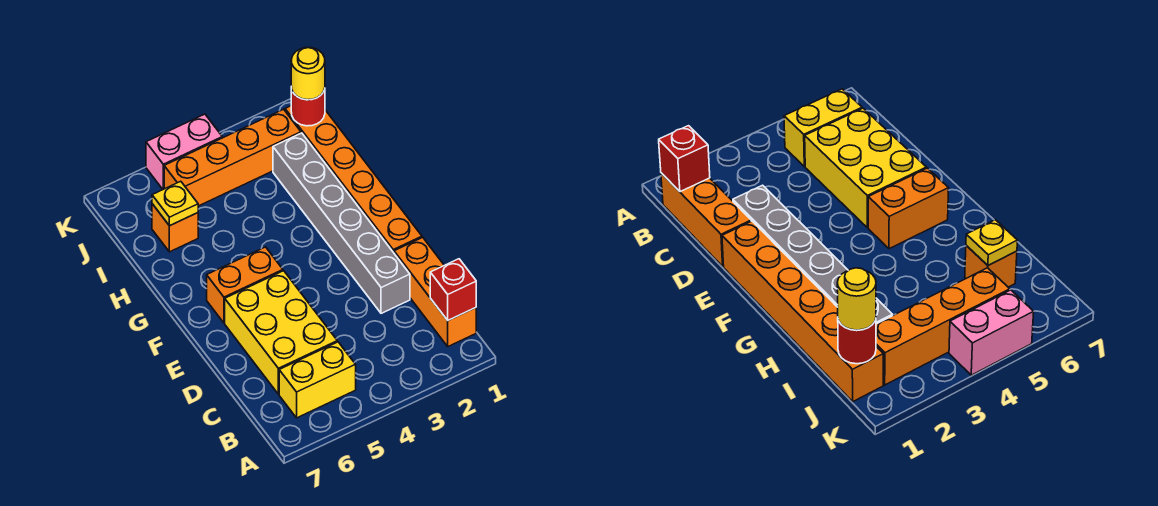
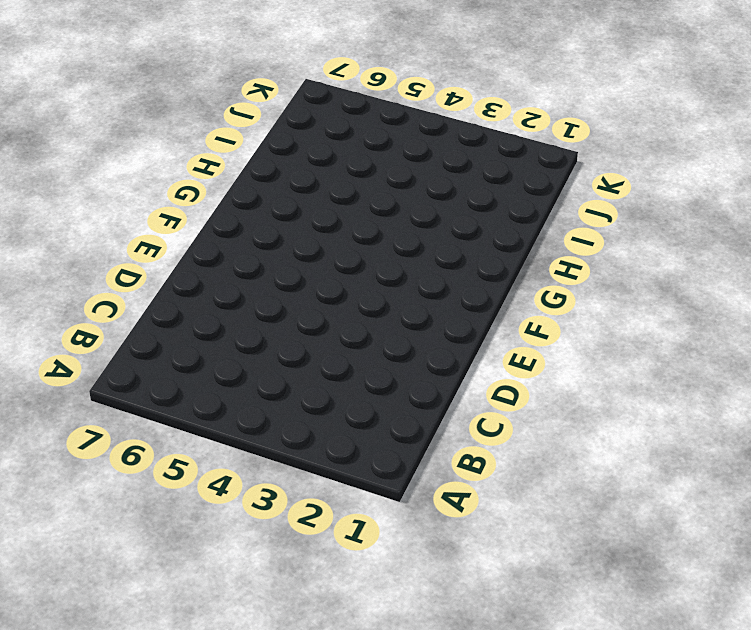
none -> orange 1x3 brick [394,237,476,346]
none -> yellow 1x2 brick [279,342,356,418]
none -> yellow 2x3 brick [225,271,337,394]

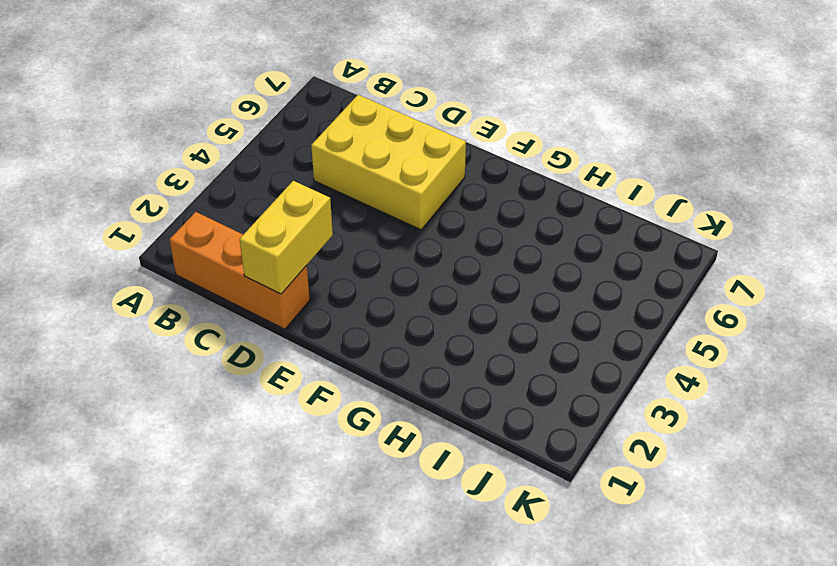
yellow 1x2 brick [240,181,333,294] -> yellow 1x2 brick moved to [279,342,356,418]
none -> grey 1x6 brick [273,133,410,313]
none -> orange 1x6 brick [285,106,422,253]
none -> orange 1x2 brick [207,247,283,323]

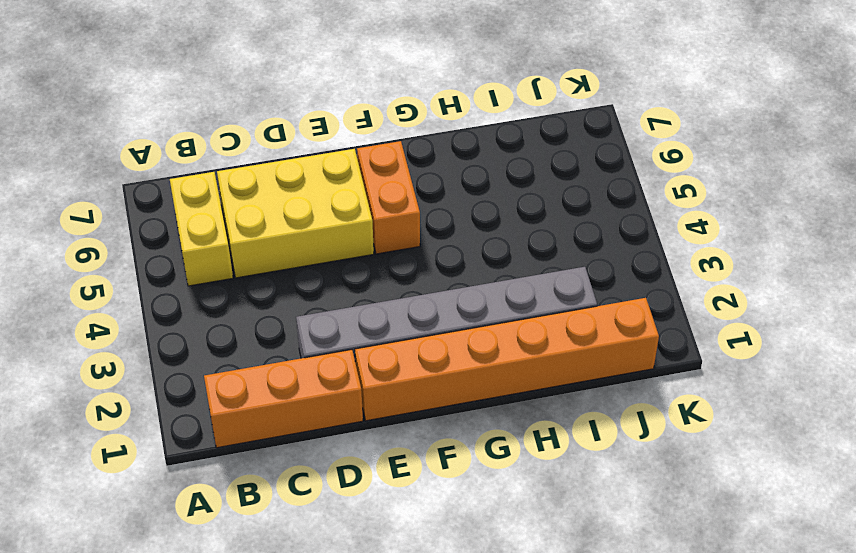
none -> orange 1x1 brick [152,204,198,252]
none -> orange 1x4 brick [164,109,301,206]
none -> pink 1x2 brick [146,114,222,189]

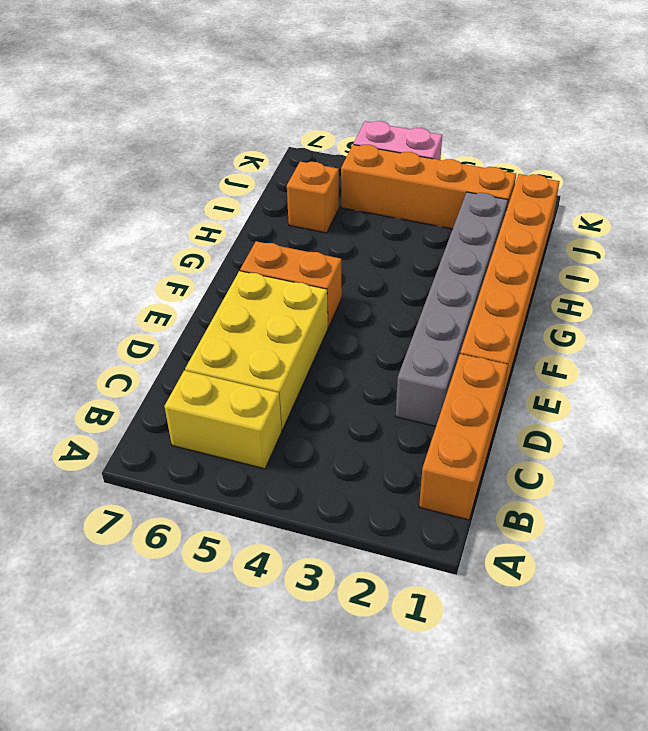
none -> red 1x1 brick [430,259,476,320]
none -> yellow 1x1 plate [152,181,198,226]
none -> red 1x1 round brick [291,87,325,126]

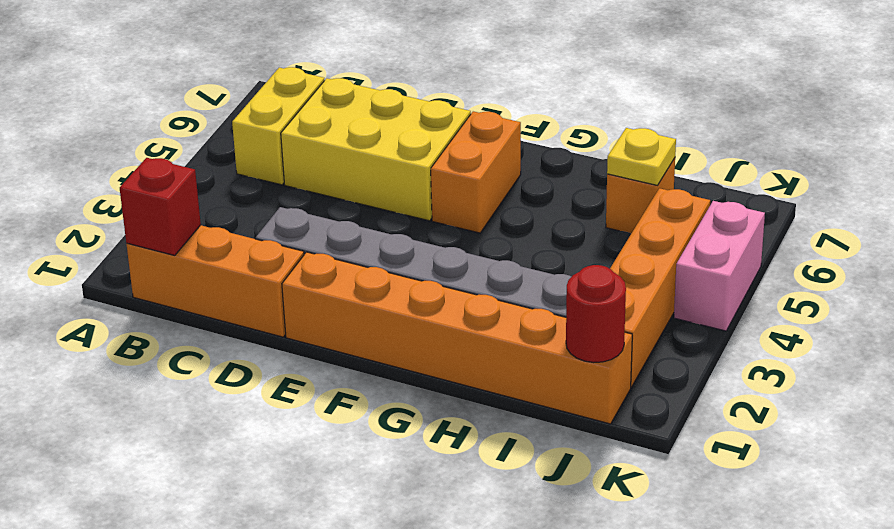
none -> yellow 1x1 round brick [291,47,325,100]

